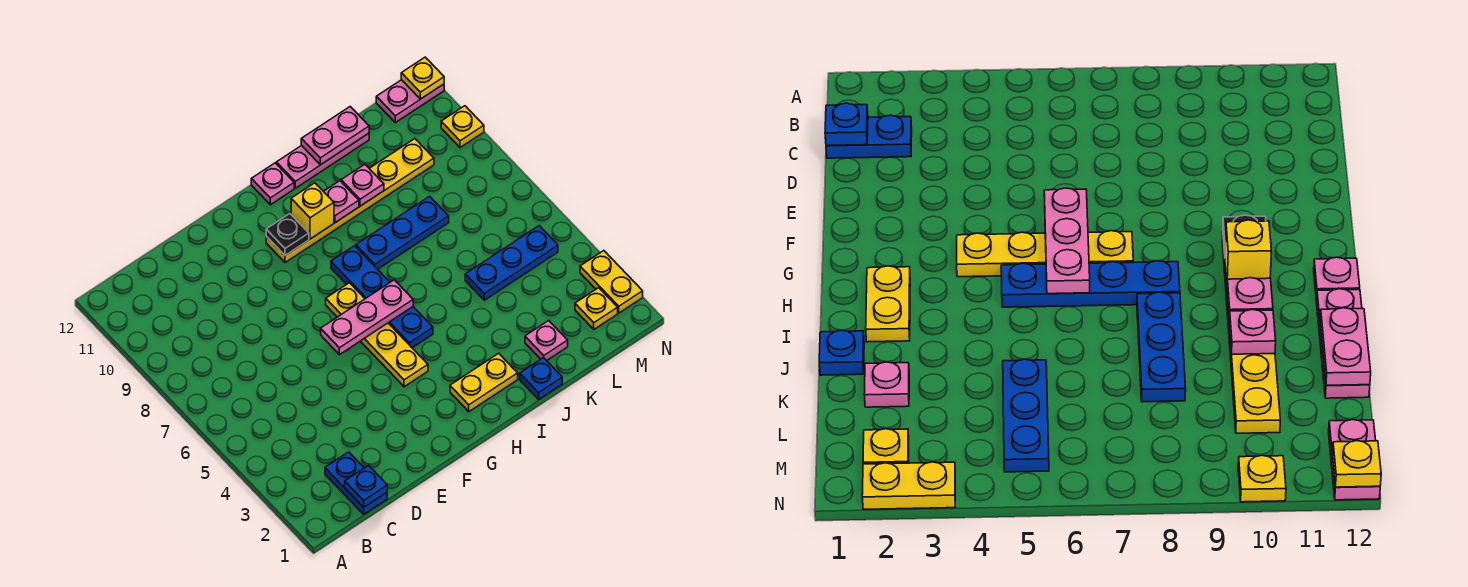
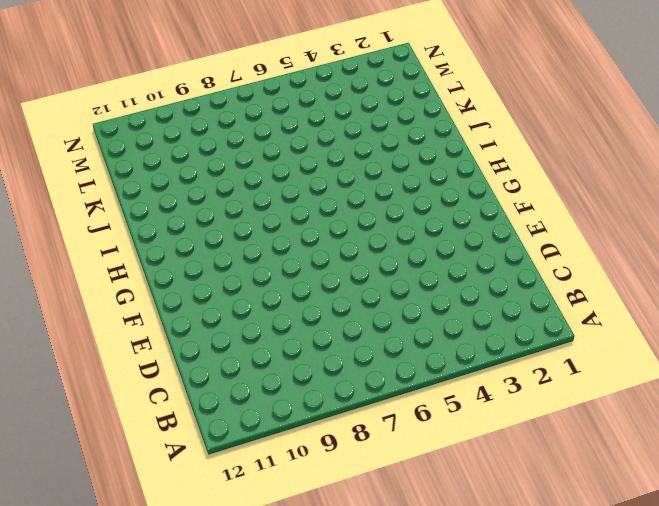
none -> blue 1x2 plate [325,452,387,514]
none -> yellow 1x4 plate [326,283,428,387]
none -> yellow 1x6 plate [266,139,434,263]

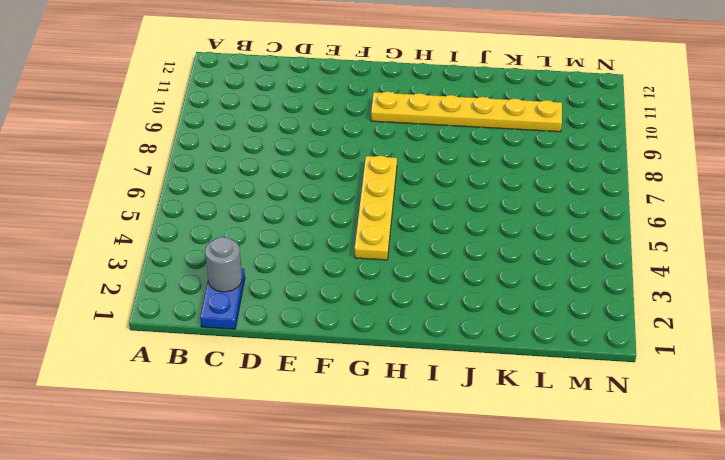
grey 1x1 round brick [205,237,242,292] -> none
none -> yellow 1x2 plate [450,353,518,412]
none -> blue 1x4 plate [331,246,433,348]
none -> pink 1x1 plate [251,163,294,205]

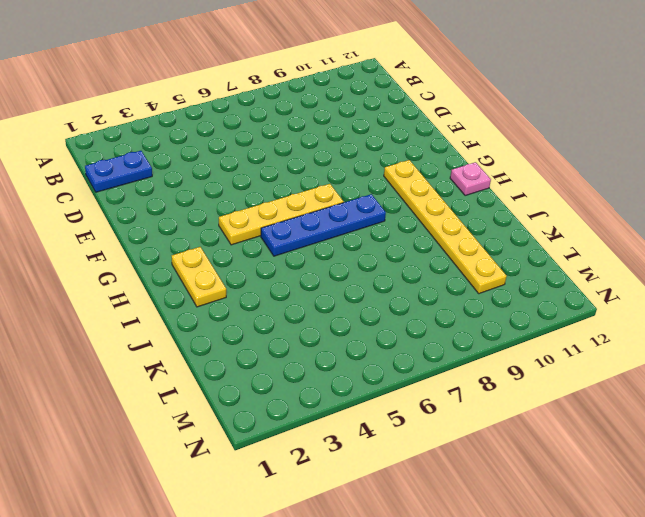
none -> blue 1x3 plate [356,196,449,269]
none -> pink 1x3 plate [276,133,369,188]
none -> blue 1x1 plate [520,358,562,399]

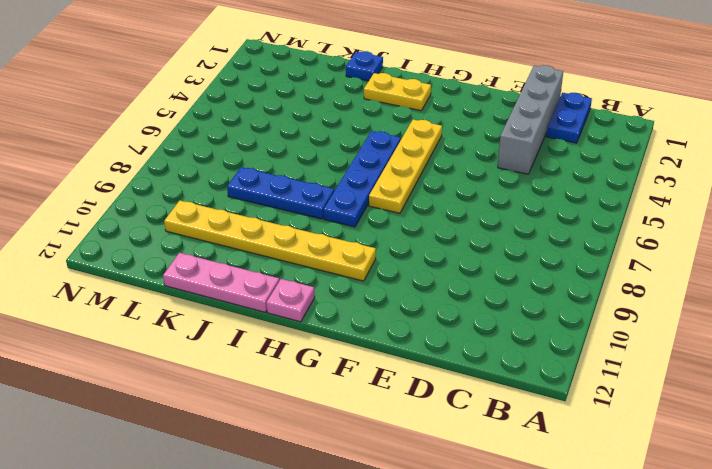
grey 1x4 brick [498,65,563,174] -> none
none -> pink 1x1 plate [525,321,568,361]
none -> blue 1x3 plate [465,226,558,300]
none -> yellow 1x1 plate [575,288,618,329]

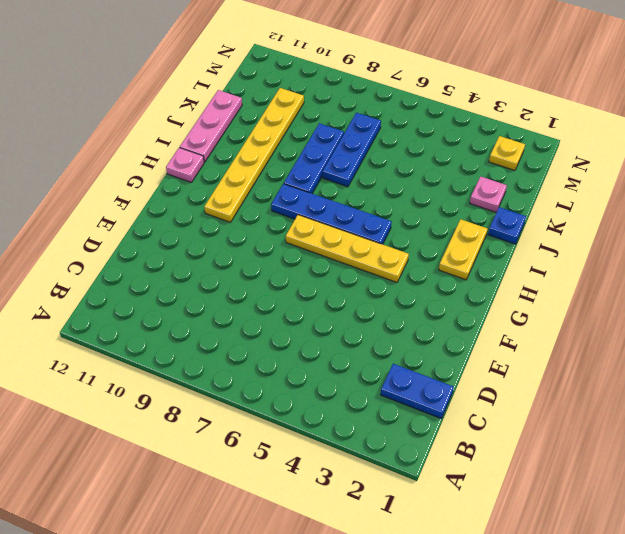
blue 1x3 plate [323,113,381,187] -> blue 1x3 plate moved to [465,226,558,300]
none -> pink 1x2 plate [376,80,444,123]
none -> yellow 1x2 plate [580,251,643,313]
none -> yellow 1x1 plate [441,106,484,148]

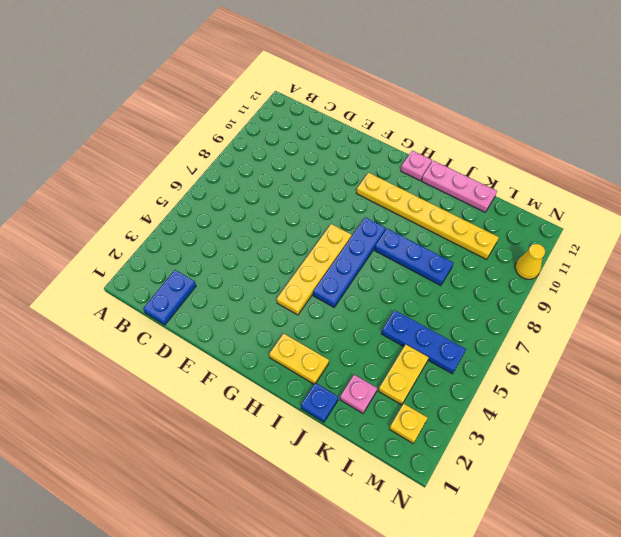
yellow 1x2 plate [379,345,429,405] -> yellow 1x2 plate moved to [580,251,643,313]
yellow 1x1 cone [515,244,545,279] -> yellow 1x1 plate [441,106,484,148]
none -> pink 1x2 plate [376,80,444,123]
none -> blue 1x1 plate [345,466,387,507]
none -> pink 1x3 plate [321,280,413,355]

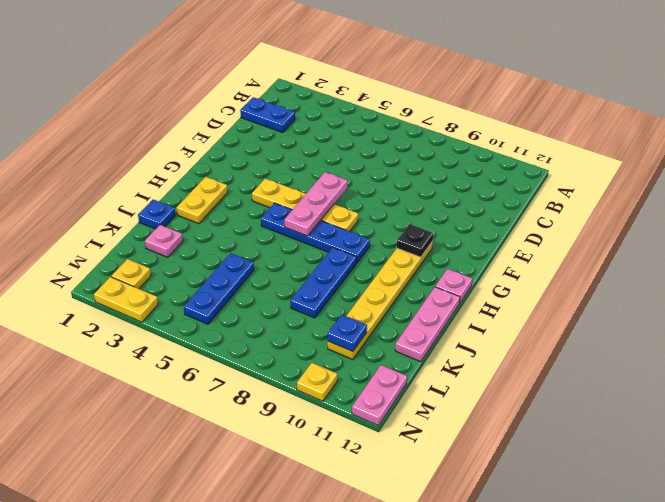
blue 1x1 plate [327,314,367,352] -> blue 1x1 plate moved to [345,466,387,507]
none -> yellow 1x1 brick [291,183,334,239]
none -> pink 1x1 plate [324,181,359,223]
none -> pink 1x1 plate [341,164,384,206]

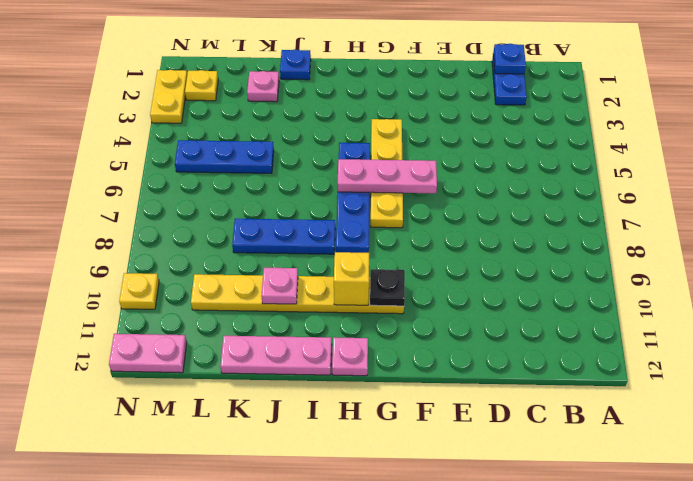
none -> yellow 1x2 plate [450,353,518,412]
none -> pink 1x1 plate [324,181,359,223]
none -> pink 1x2 plate [301,107,369,165]

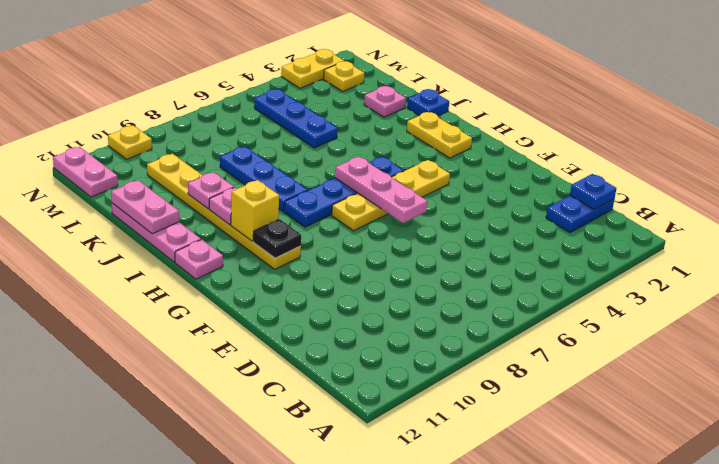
none -> yellow 1x1 plate [401,57,444,99]

